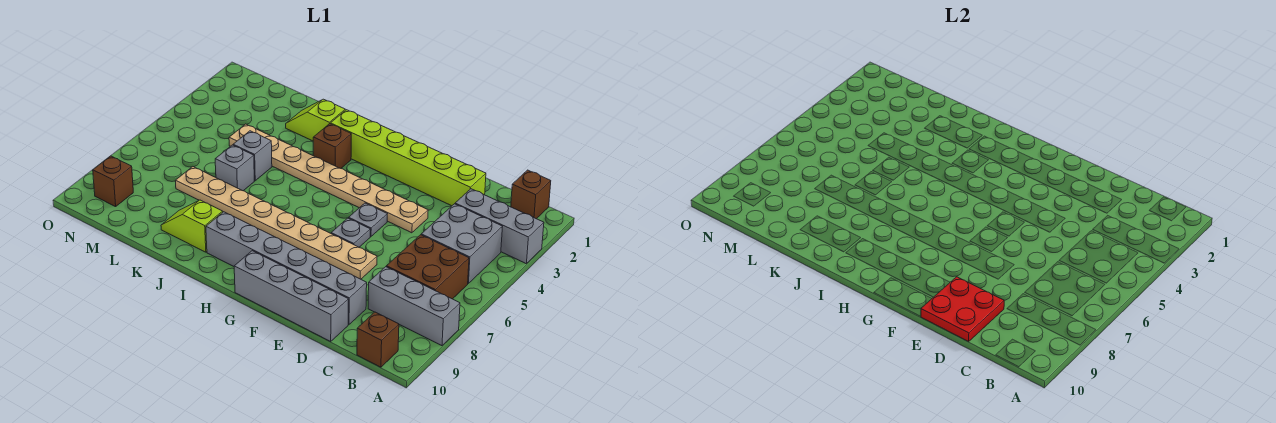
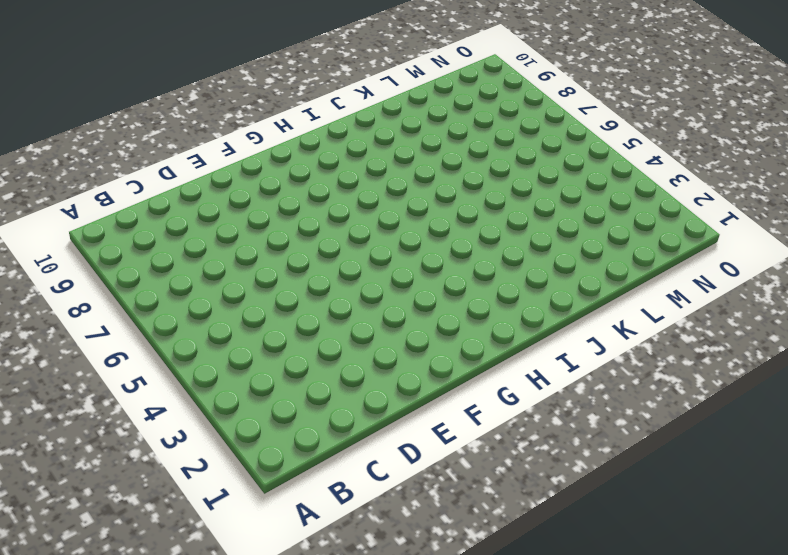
none -> grey 1x3 brick [455,189,544,263]
none -> grey 1x3 brick [368,267,460,346]
none -> brown 1x1 brick [511,170,551,219]

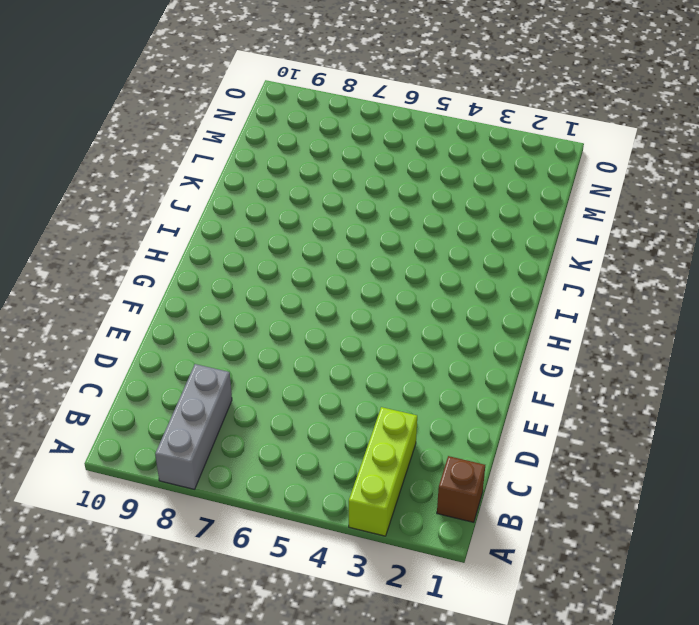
lime 1x3 brick [349,407,417,536] -> grey 1x3 brick [455,189,544,263]
none -> grey 2x2 brick [421,204,503,283]
none -> brown 2x2 brick [386,235,469,299]
none -> brown 1x1 brick [357,312,399,367]

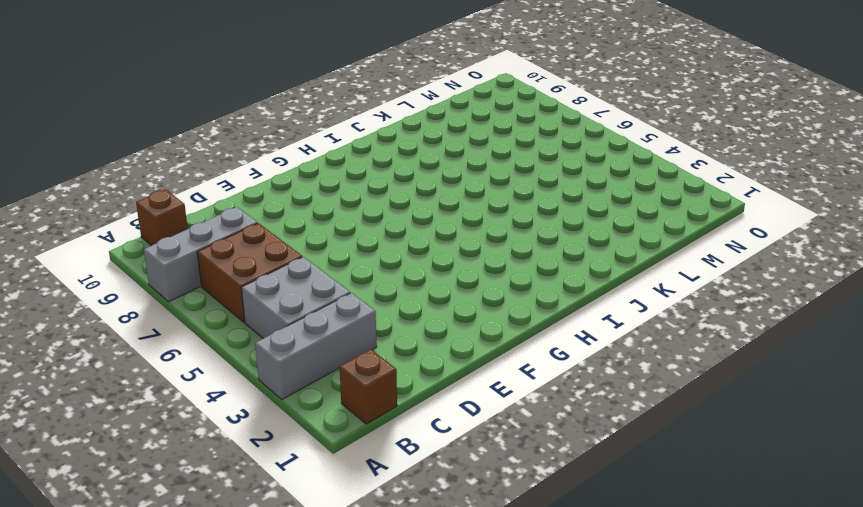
none -> lime 1x6 brick [330,110,486,206]
none -> grey 1x6 brick [206,212,367,325]
none -> grey 1x4 brick [234,251,348,341]

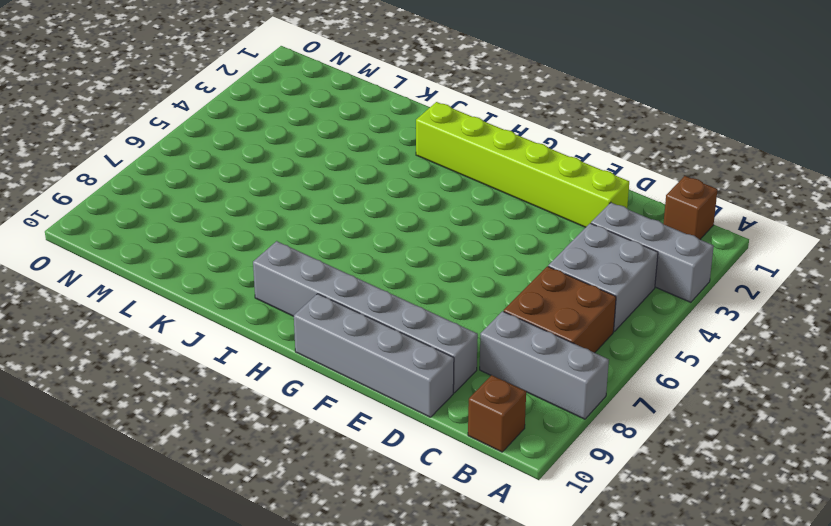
none -> tan 1x8 plate [229,124,428,233]
none -> tan 1x8 plate [175,167,377,279]
none -> grey 1x1 plate [349,203,387,237]

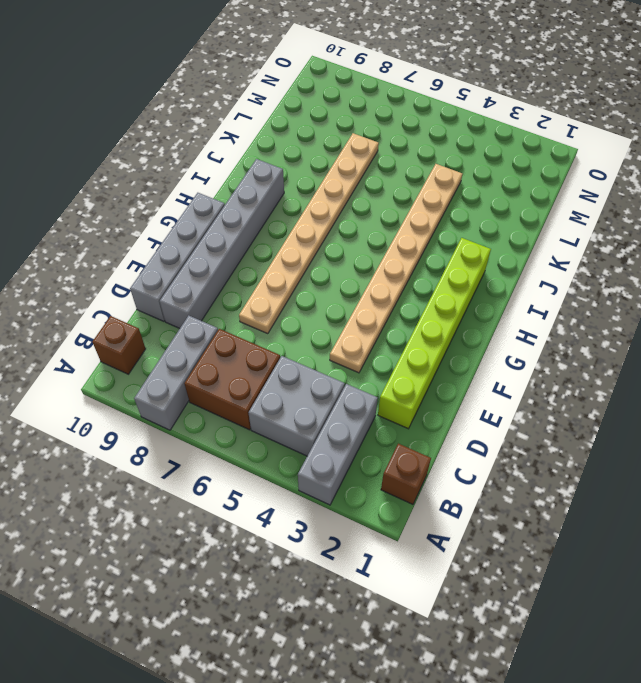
none -> grey 1x1 plate [349,203,387,237]
none -> grey 1x1 plate [331,218,370,247]
none -> brown 1x1 brick [313,124,351,168]

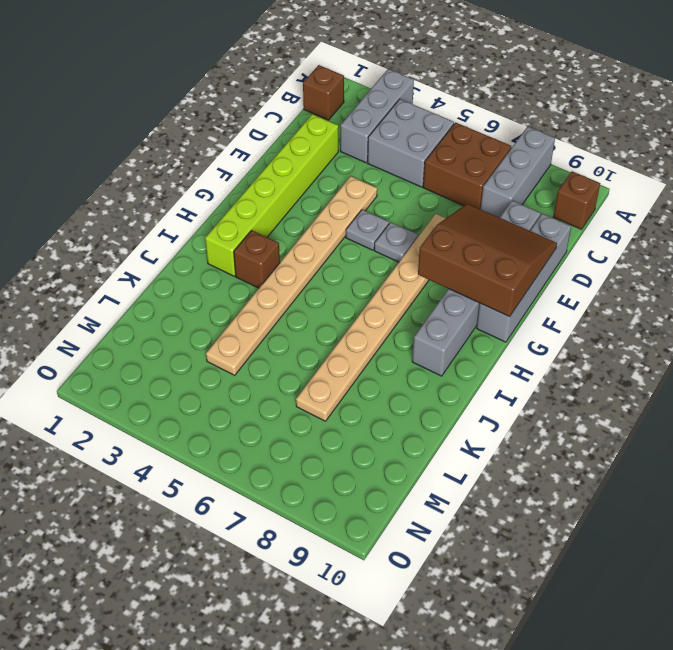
brown 3x3 slope [418,204,557,317] -> red 2x2 plate [921,277,1004,341]
none -> lime 1x2 slope [286,99,345,141]
none -> lime 1x2 slope [161,200,223,252]
none -> grey 1x1 brick [233,131,272,181]

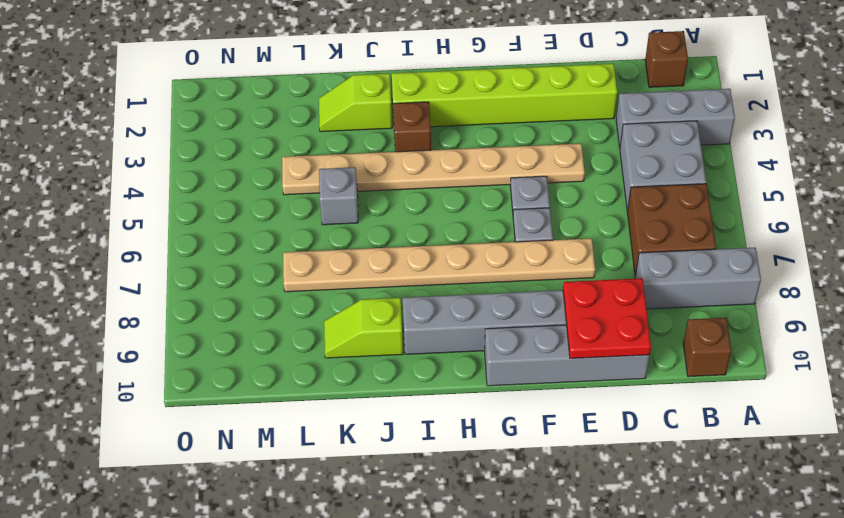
none -> grey 1x1 brick [215,145,254,191]
none -> brown 1x1 brick [93,156,133,207]

